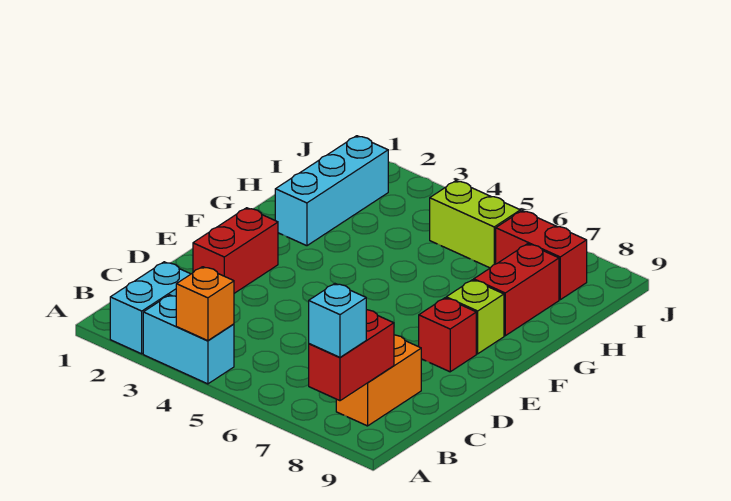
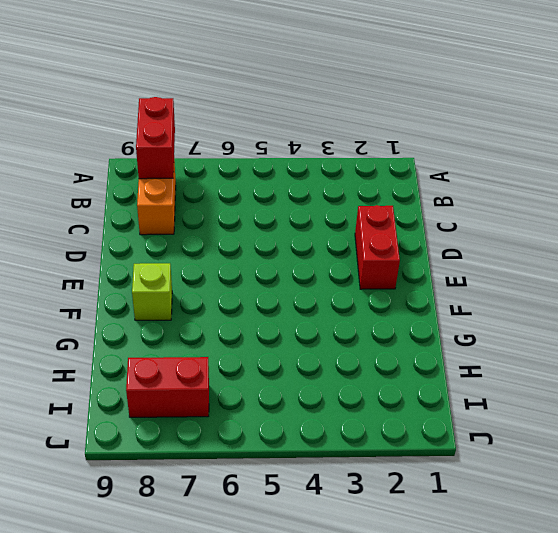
none -> cyan 1x2 brick [110,262,190,354]
none -> cyan 1x2 brick [143,295,234,384]
none -> red 1x1 brick [419,298,476,372]

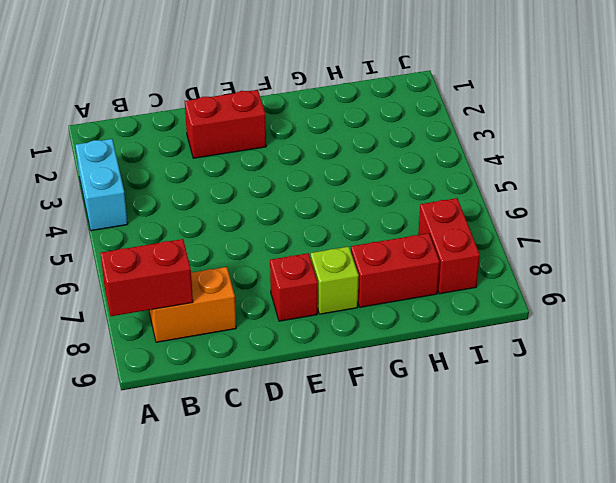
none -> cyan 1x2 brick [110,262,190,354]
none -> cyan 1x3 brick [275,136,388,246]
none -> lime 1x2 brick [430,181,520,268]

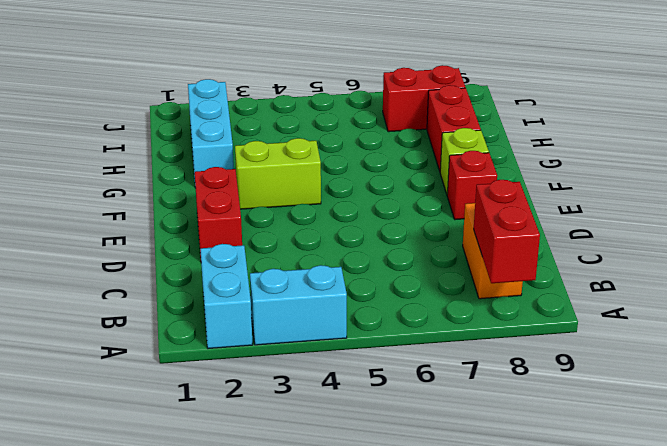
lime 1x2 brick [235,138,321,209] -> lime 1x2 brick moved to [430,181,520,268]
none -> orange 1x1 brick [176,267,234,341]
none -> cyan 1x1 brick [308,283,366,357]

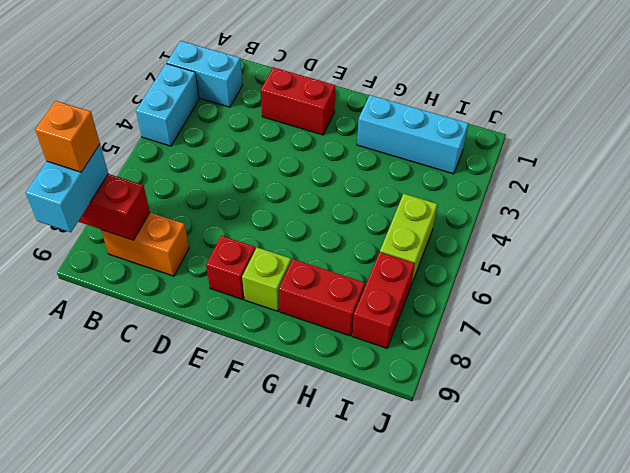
cyan 1x2 brick [26,145,108,232] -> cyan 1x1 brick [308,283,366,357]
orange 1x1 brick [35,101,100,172] -> orange 1x1 brick moved to [176,267,234,341]

